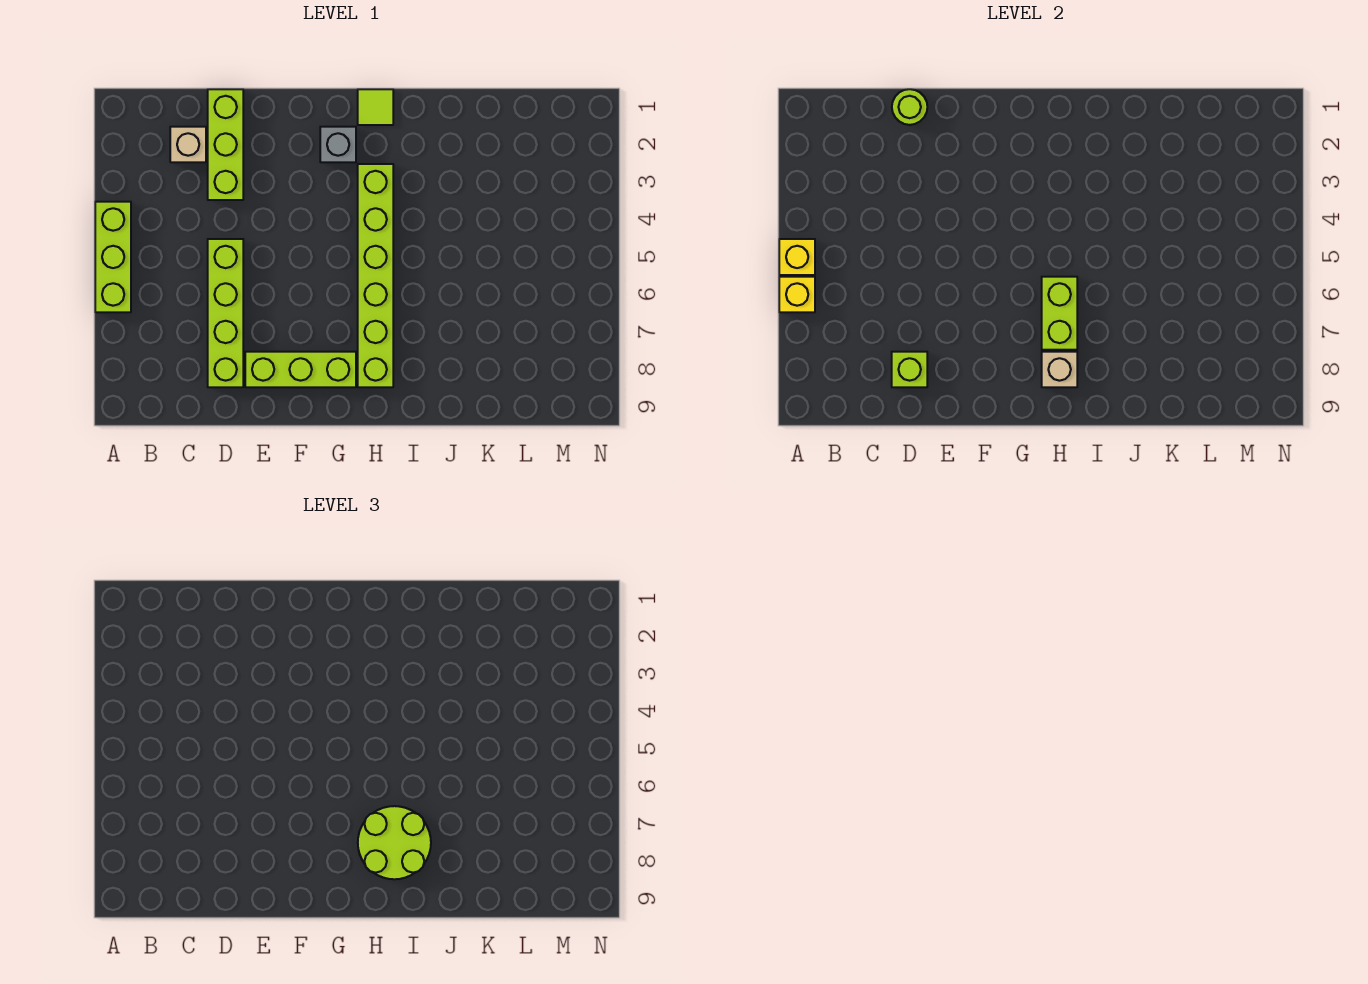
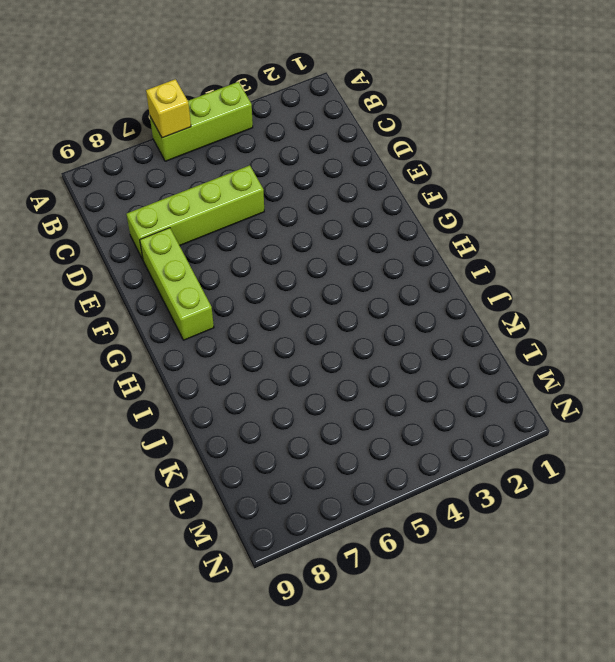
none -> tan 1x1 brick [170,127,206,162]
none -> lime 1x3 brick [208,89,243,200]
none -> grey 1x1 brick [320,127,356,162]

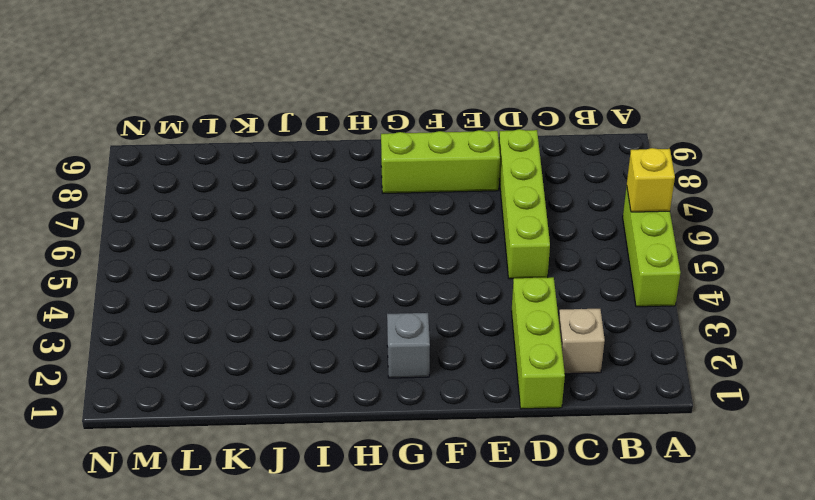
none -> lime 1x1 tile [358,89,393,125]
none -> lime 1x6 brick [358,164,393,387]
none -> yellow 1x1 brick [779,239,815,275]

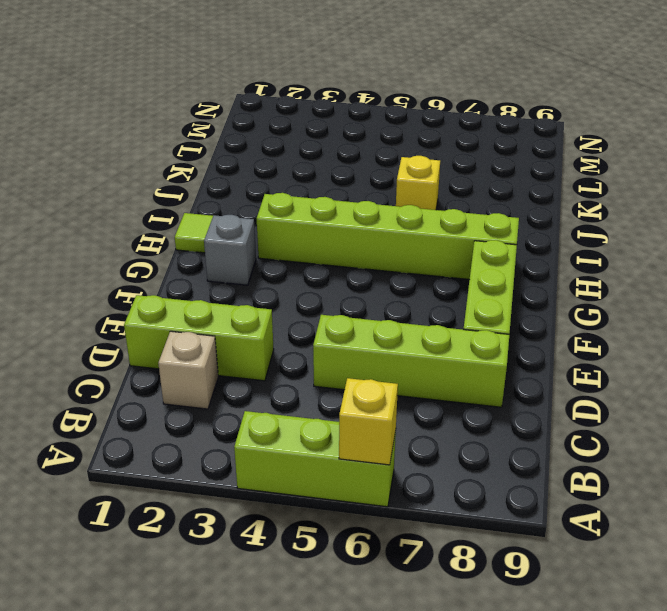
yellow 1x1 brick [396,156,440,210] -> yellow 1x1 brick moved to [779,239,815,275]
none -> lime 1x1 round brick [892,89,927,125]
none -> lime 1x1 brick [892,352,927,387]
none -> lime 1x2 brick [1042,277,1077,350]

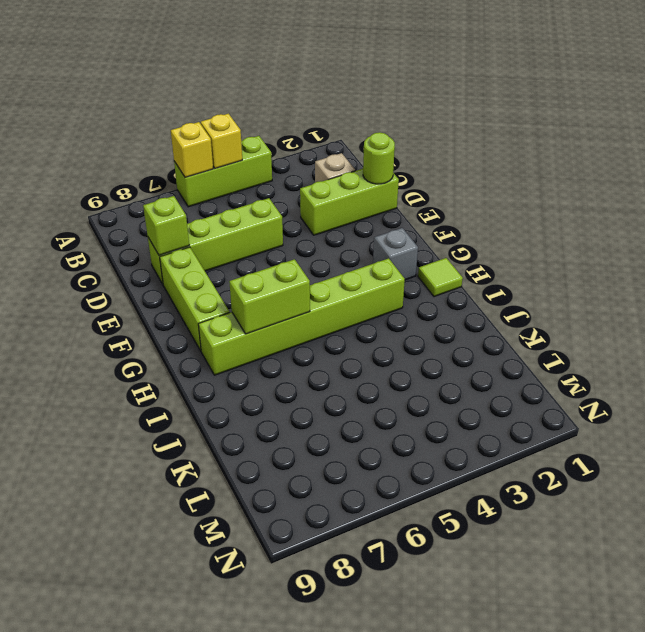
none -> tan 1x1 brick [1042,352,1077,387]
none -> lime 2x2 round brick [358,806,431,879]

